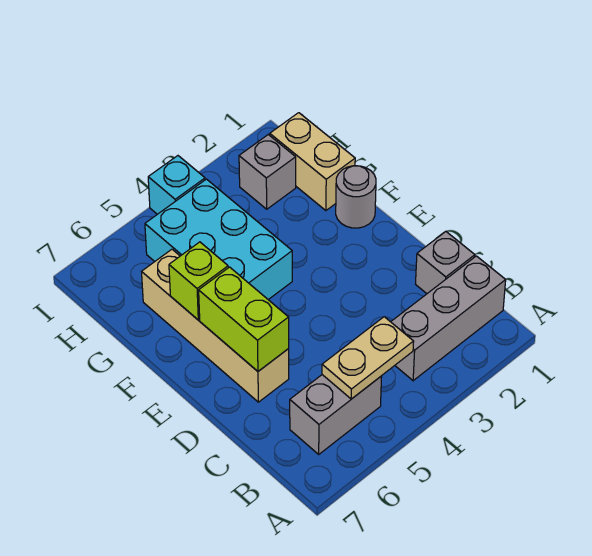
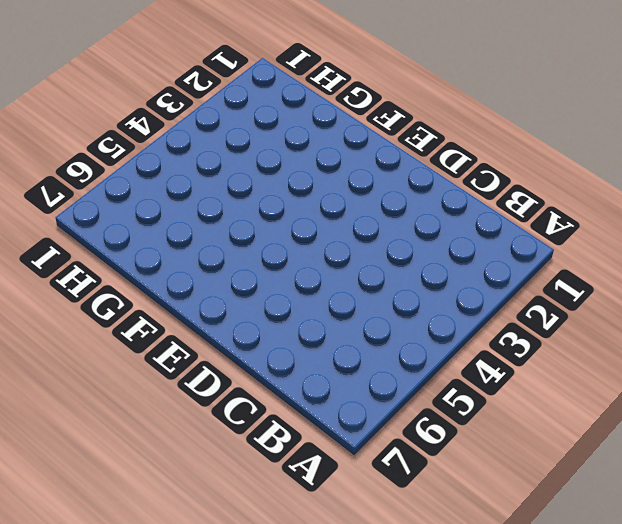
none -> grey 1x3 brick [391,256,506,381]
none -> grey 1x2 brick [290,375,382,454]
none -> grey 1x1 brick [416,232,475,294]

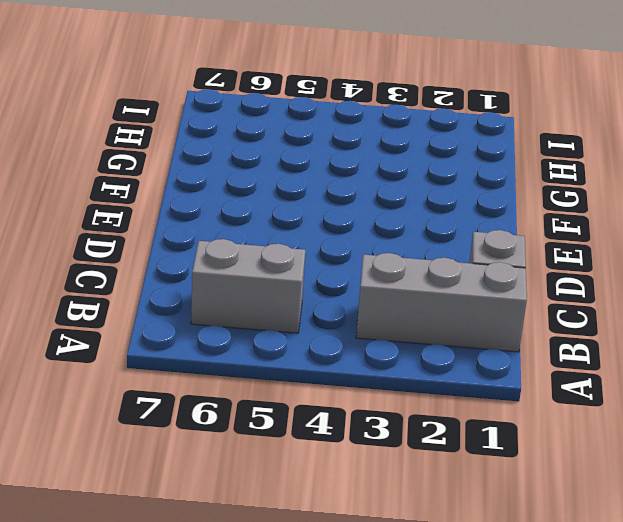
none -> tan 1x4 brick [142,249,289,402]
none -> grey 1x1 round brick [336,166,376,228]
none -> cyan 2x3 brick [145,179,292,300]

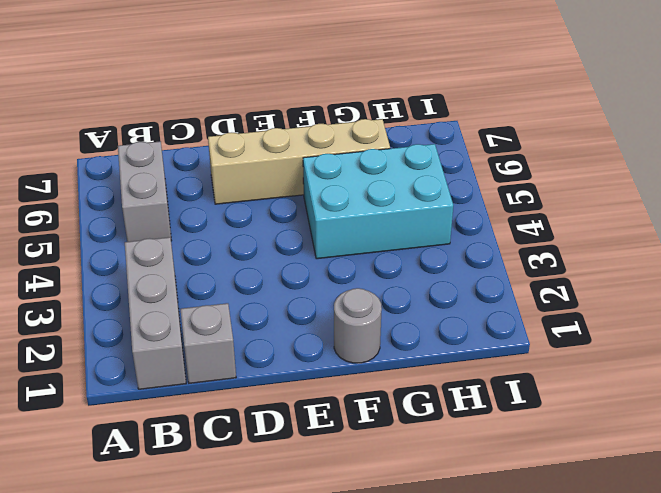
none -> tan 1x2 brick [270,113,355,211]
none -> grey 1x1 brick [239,135,296,209]
none -> cyan 1x1 brick [148,156,205,214]

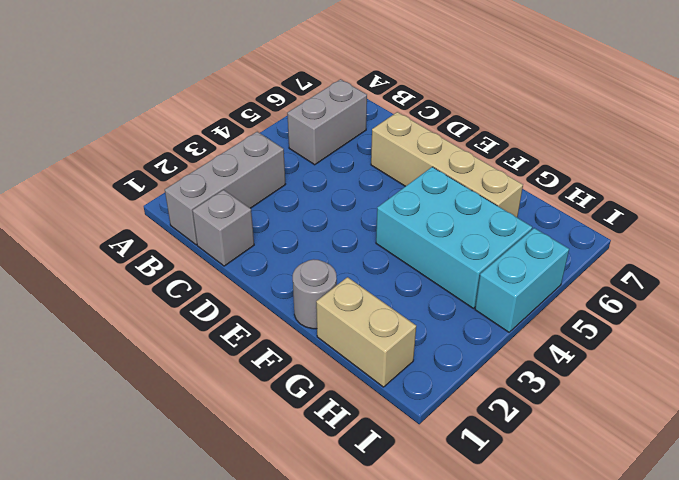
cyan 1x2 brick [475,228,569,332] -> cyan 1x1 brick [148,156,205,214]
none -> grey 1x1 brick [239,135,296,209]
none -> tan 1x2 plate [322,317,414,399]
none -> lime 1x2 brick [199,267,289,371]

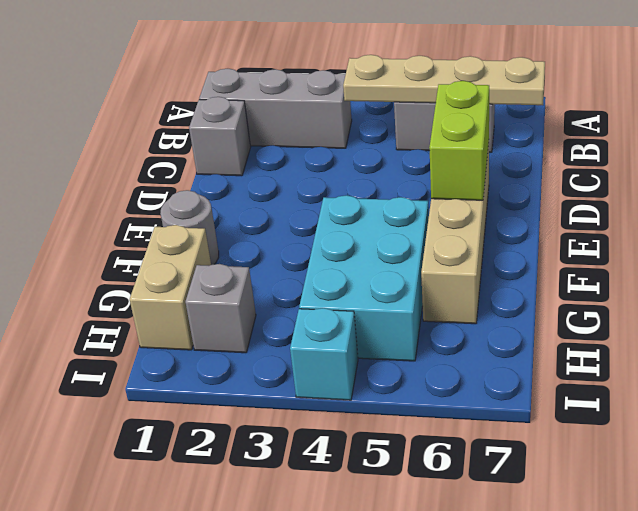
tan 1x4 plate [343,55,545,105] -> tan 1x2 plate [322,317,414,399]
none -> lime 1x1 brick [169,242,228,320]

